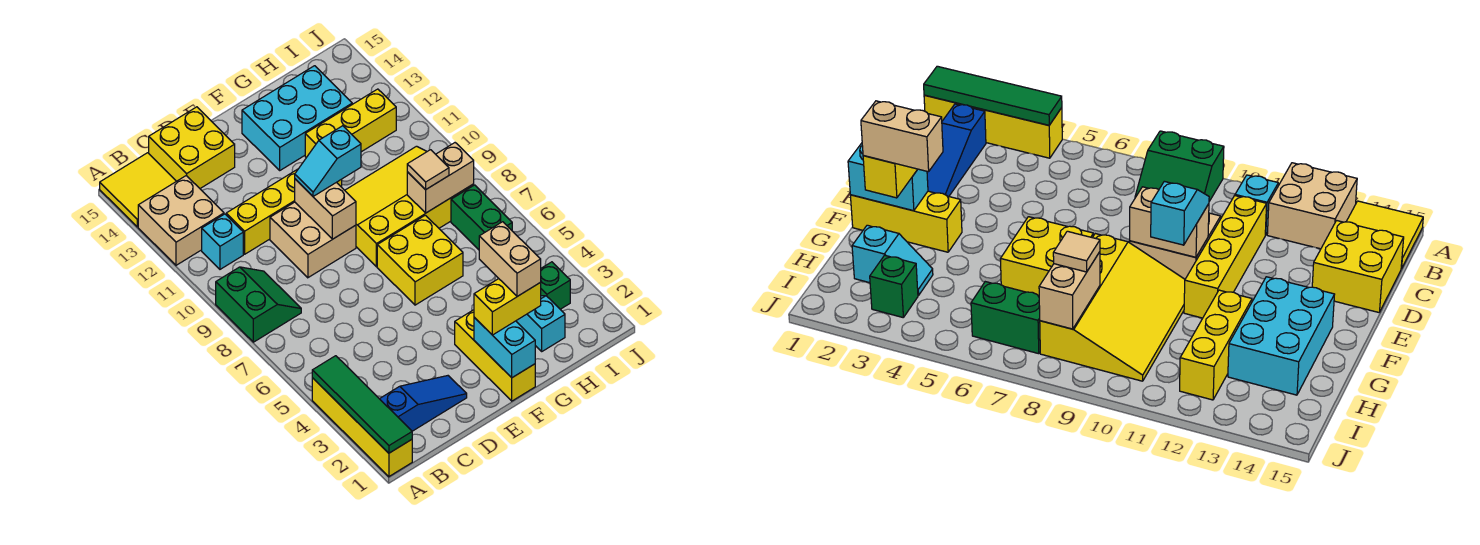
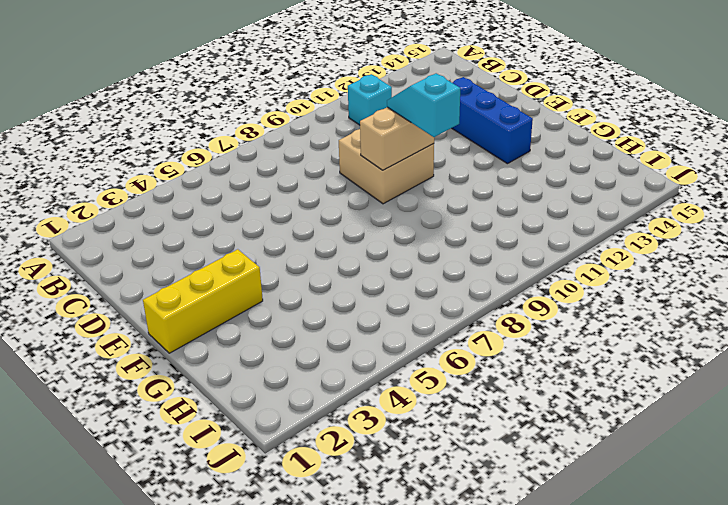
blue 1x3 brick [452,77,533,164] -> cyan 2x3 brick [242,66,352,170]
none -> yellow 1x4 brick [312,378,412,477]
none -> green 2x2 slope [216,267,301,342]
none -> tan 2x2 brick [138,176,224,265]

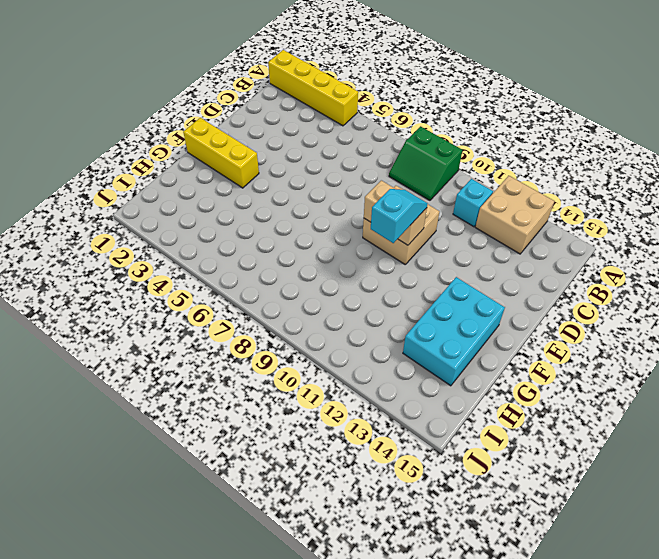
none -> yellow 2x2 tile [100,153,176,227]
none -> blue 1x3 slope [380,376,467,431]
none -> yellow 1x4 brick [226,169,342,254]

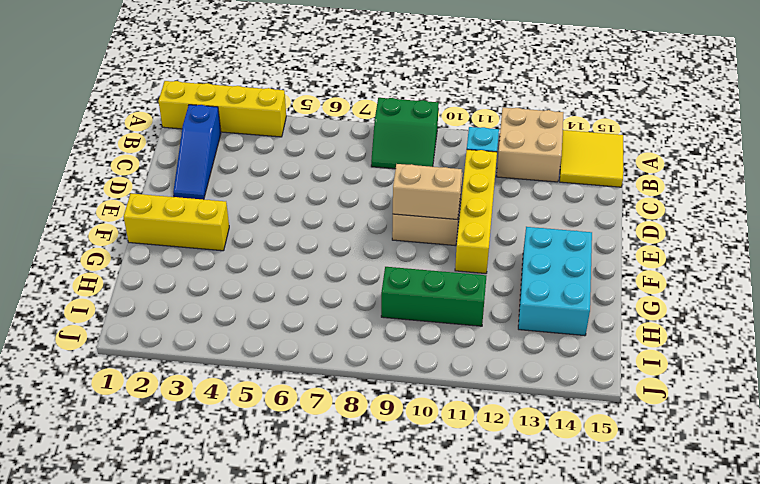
green 1x3 brick [381,267,486,326] -> yellow 3x4 slope [345,146,474,267]
none -> yellow 2x2 brick [149,107,235,188]
none -> yellow 2x2 brick [377,215,463,305]
none -> yellow 1x3 brick [305,89,396,158]

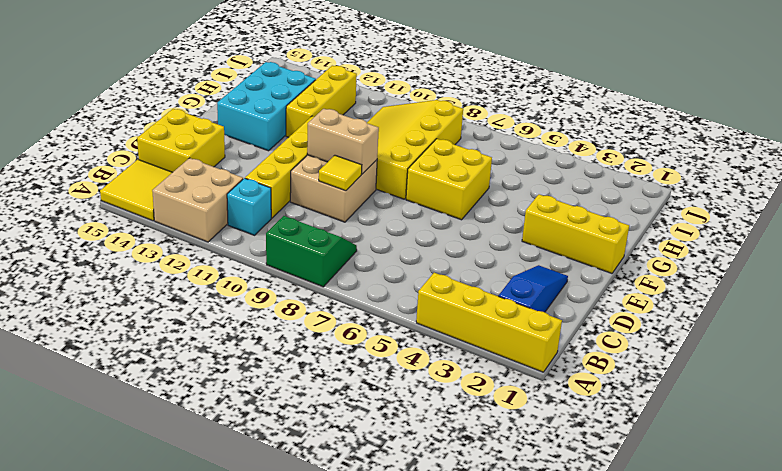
yellow 1x1 tile [319,155,362,191] -> none
none -> cyan 1x2 slope [516,296,565,351]
none -> green 1x1 brick [541,262,570,309]
none -> green 1x2 brick [451,185,512,250]

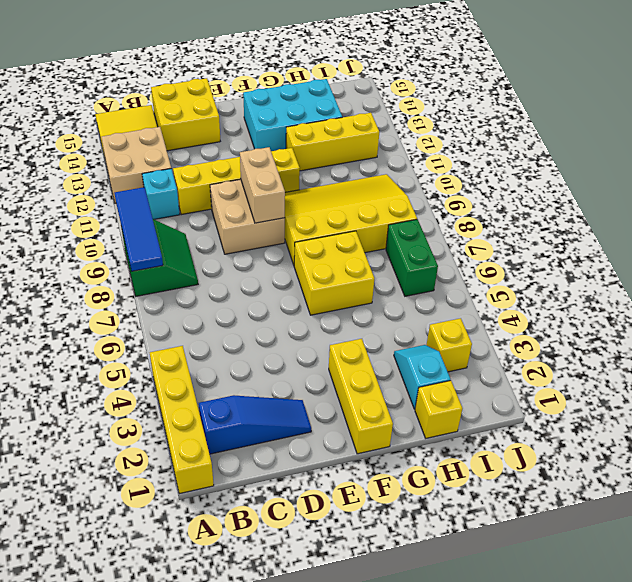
blue 1x3 tile [115,187,163,271] -> none
yellow 1x1 brick [415,381,462,438] -> none
yellow 1x1 brick [427,318,472,372] -> green 1x1 brick [541,262,570,309]
none -> green 1x4 tile [312,356,412,453]
none -> cyan 1x2 brick [474,317,535,378]
none -> tan 1x2 brick [407,143,474,213]

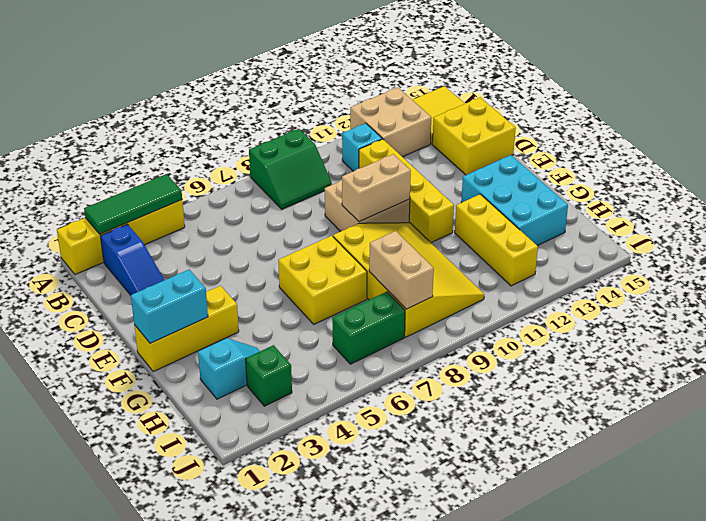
green 1x3 tile [84,174,182,234] -> green 1x4 tile [312,356,412,453]
none -> cyan 1x2 slope [295,126,361,196]
none -> yellow 1x2 brick [474,279,541,335]
none -> tan 1x1 tile [407,150,449,190]

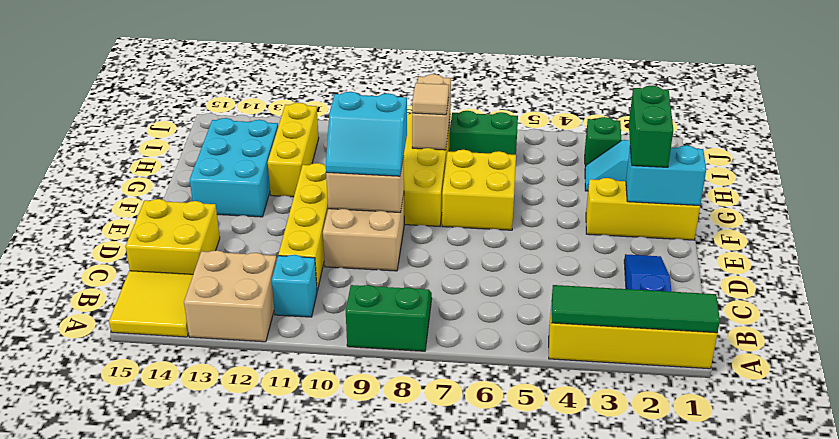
cyan 2x2 slope [326,92,407,176] -> cyan 1x2 slope [295,126,361,196]
green 1x2 brick [629,86,673,167] -> yellow 1x2 brick [474,279,541,335]
none -> tan 1x2 brick [479,222,541,296]

